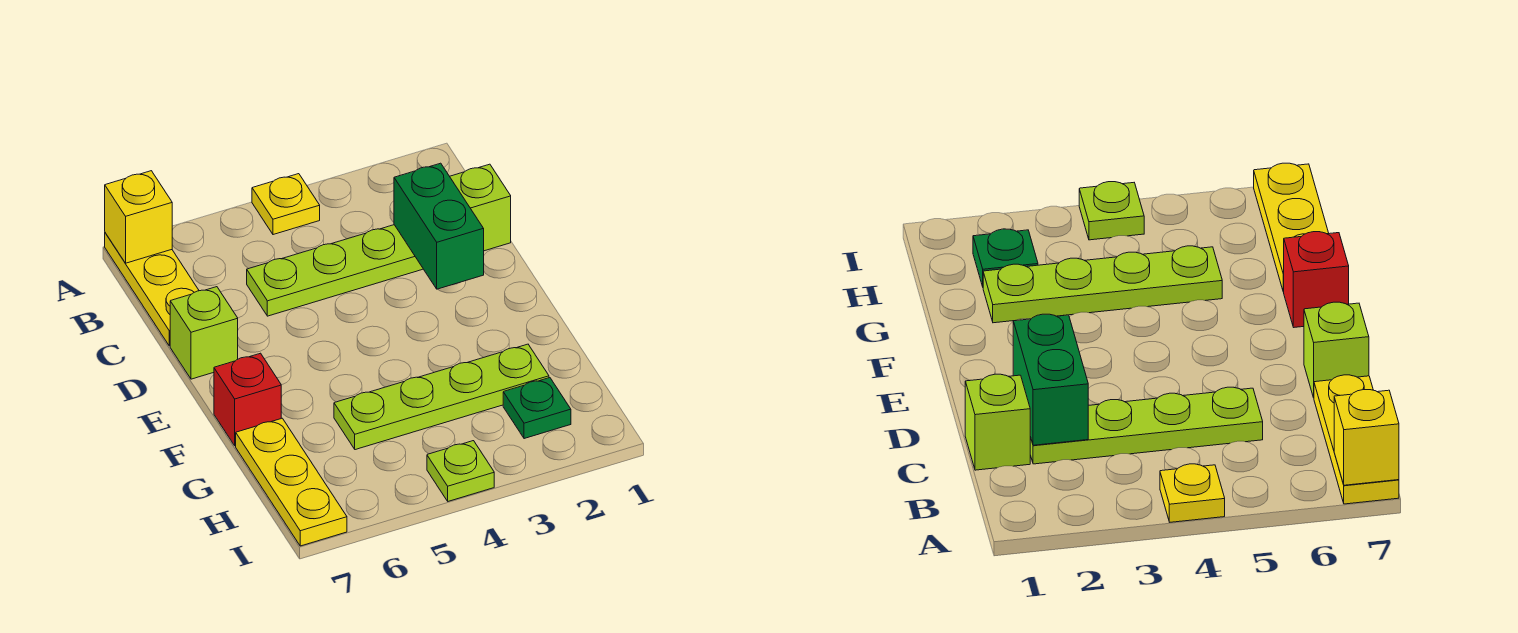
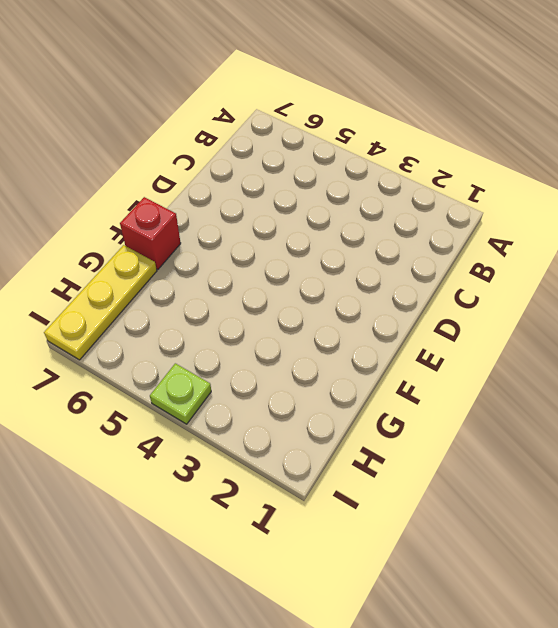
none -> yellow 1x1 plate [252,174,320,235]
none -> yellow 1x3 plate [105,233,199,346]
none -> lime 1x1 brick [450,164,511,251]

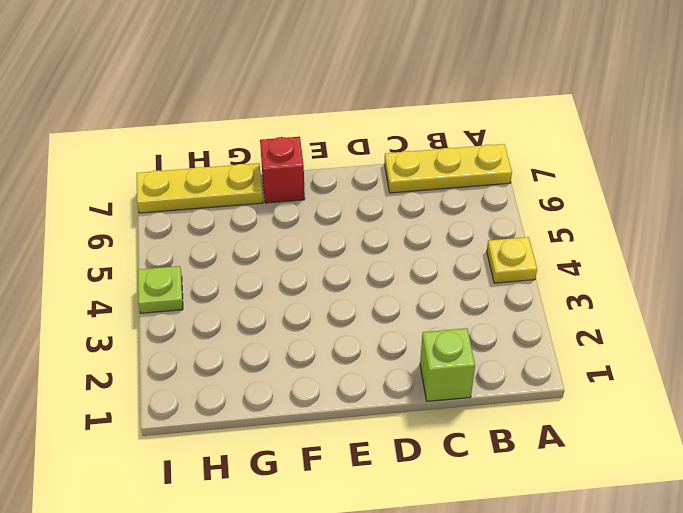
none -> lime 1x4 plate [247,225,423,316]
none -> lime 1x1 brick [170,287,238,379]
none -> lime 1x4 plate [334,344,549,450]

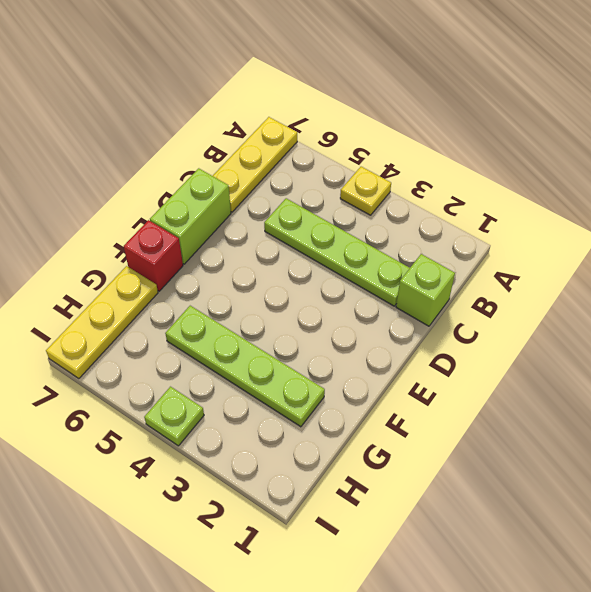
lime 1x2 brick [150,168,231,264] -> lime 1x1 brick [170,287,238,379]
none -> green 1x1 plate [503,378,571,439]
none -> yellow 1x1 brick [105,171,172,263]
none -> green 1x2 brick [394,163,484,289]

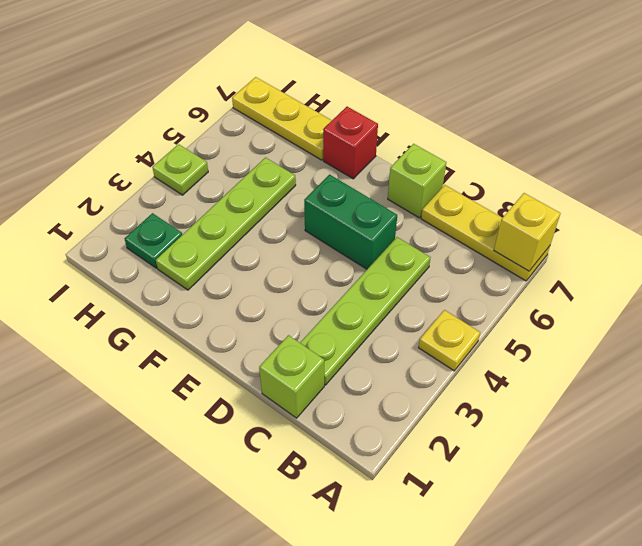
green 1x2 brick [304,175,397,269] -> green 1x2 brick moved to [394,163,484,289]

